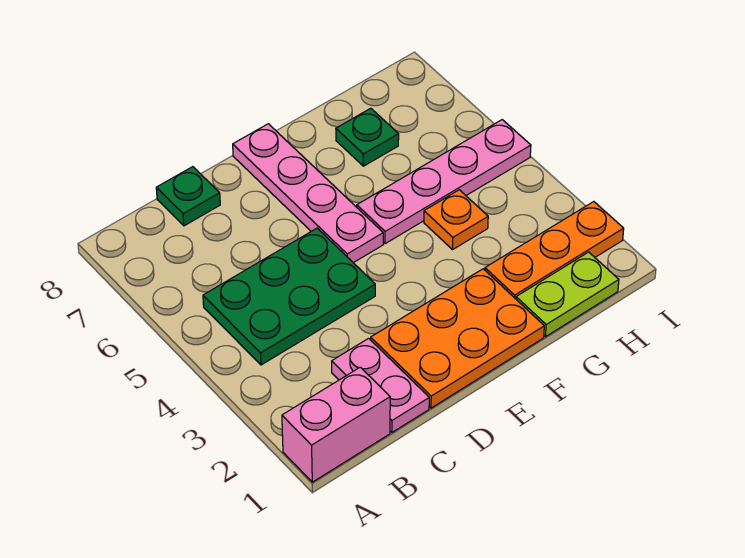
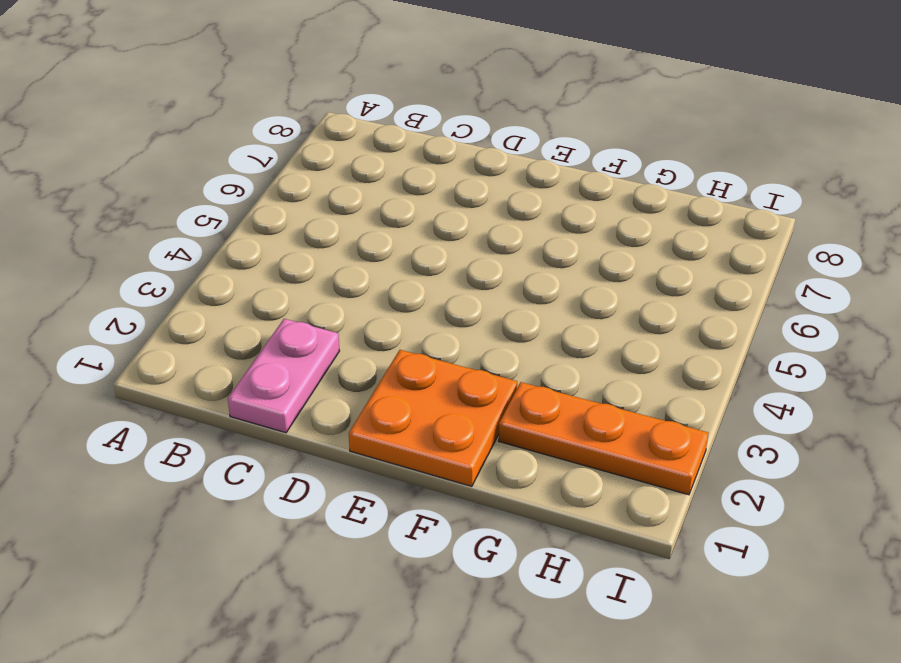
orange 2x2 plate [349,350,517,486] -> orange 2x3 plate [371,269,544,408]
none -> pink 1x2 brick [282,367,390,482]
none -> green 2x3 plate [203,228,375,365]

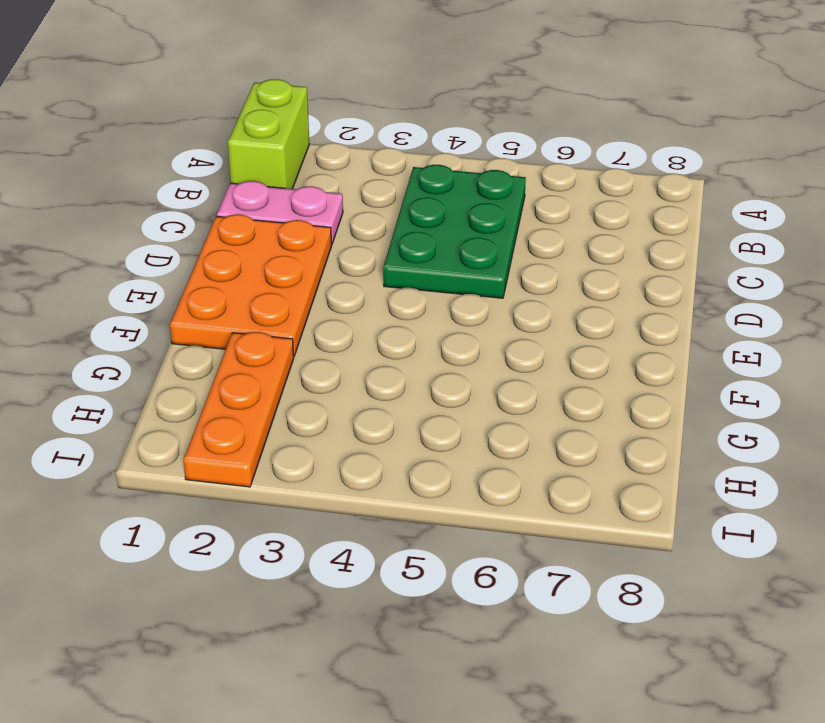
lime 1x2 brick [228,79,309,189] -> pink 1x2 brick [282,367,390,482]
none -> green 1x1 plate [156,167,220,226]
none -> pink 1x4 plate [233,124,383,263]

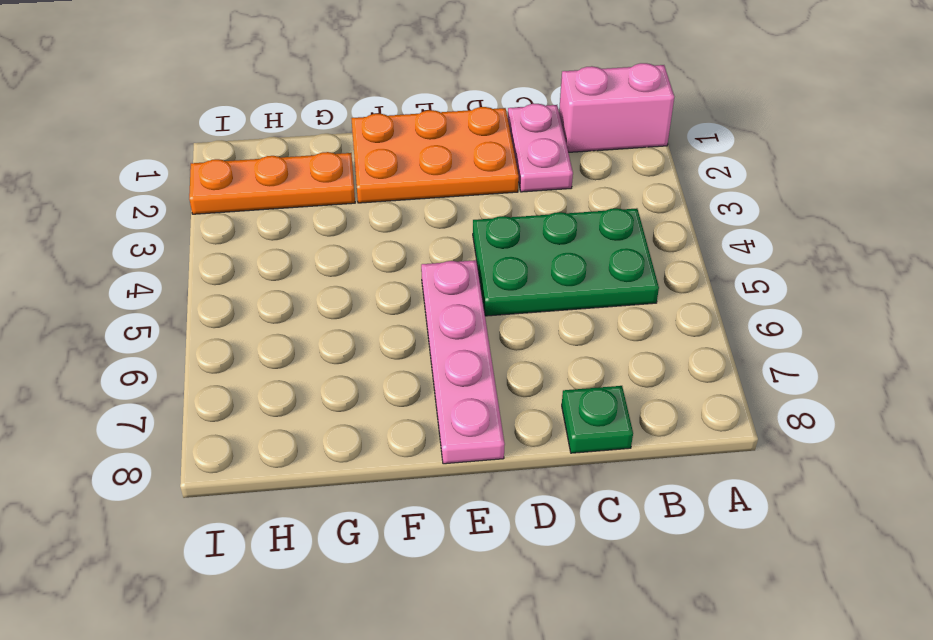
none -> pink 1x4 plate [357,120,531,244]
none -> lime 1x2 plate [516,252,619,337]

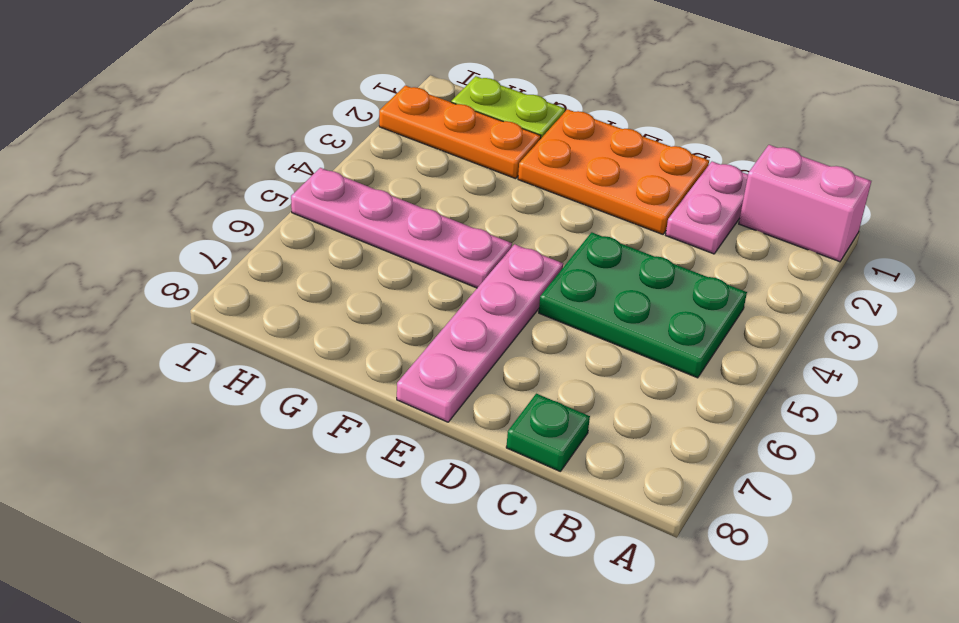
none -> orange 1x1 plate [424,190,488,250]
none -> green 1x1 plate [336,108,399,166]

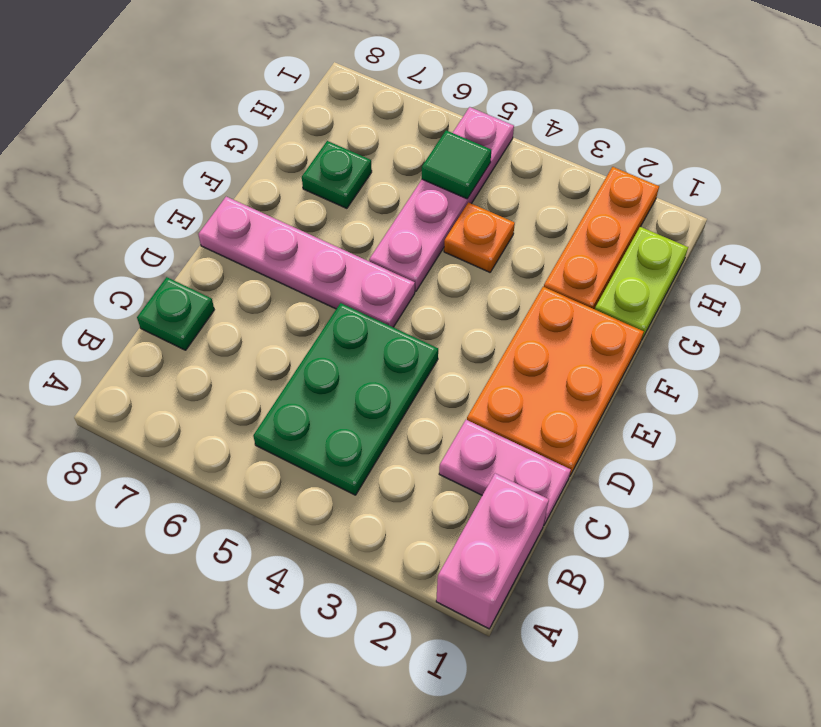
green 1x1 tile [422,130,491,199] -> none

